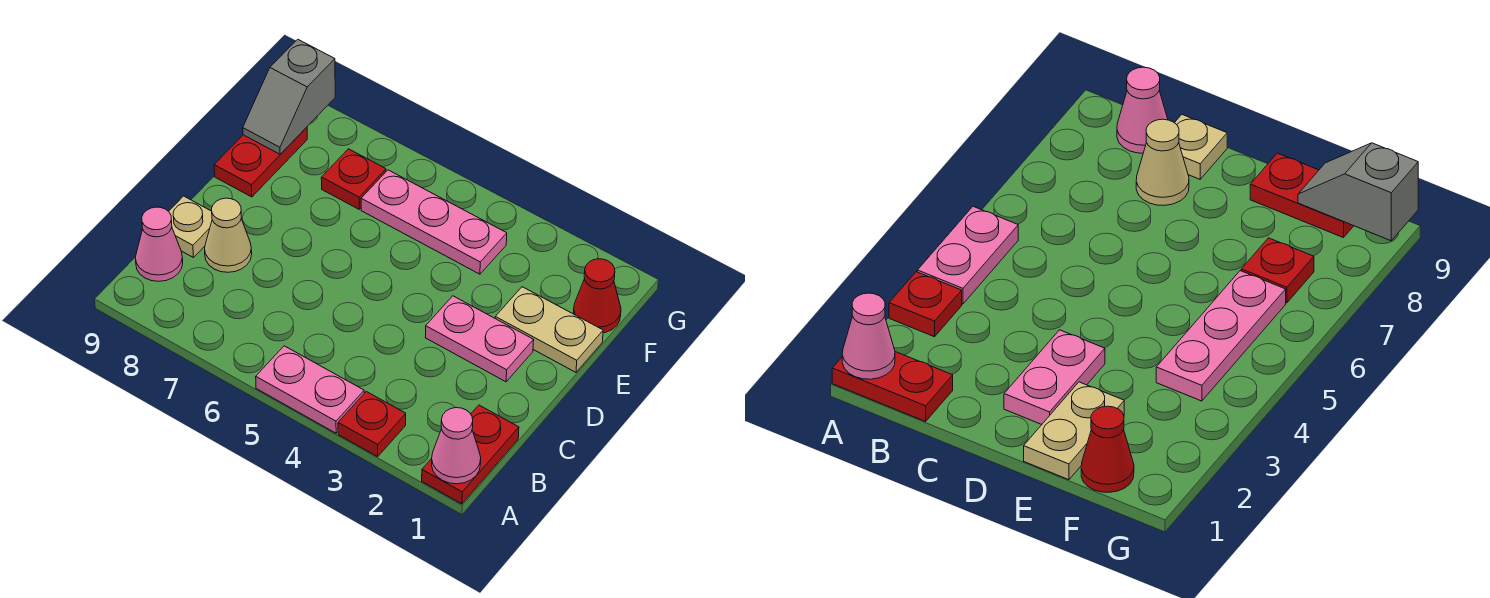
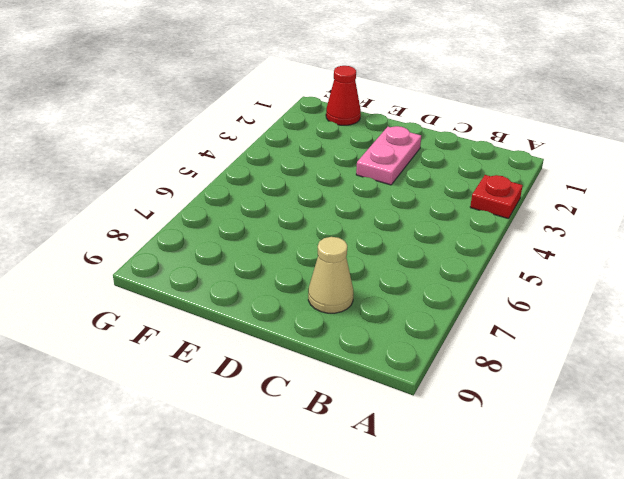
none -> red 1x2 plate [422,405,519,504]
none -> pink 1x2 plate [256,346,364,433]
none -> pink 1x1 cone [135,207,183,281]

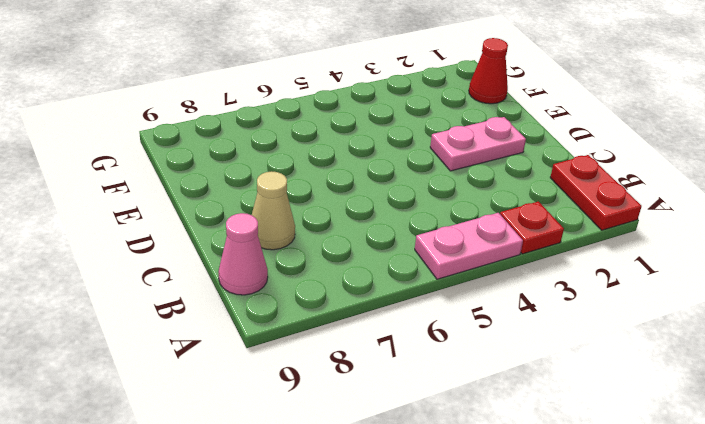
none -> tan 1x1 plate [169,196,212,258]
none -> tan 1x2 plate [495,287,603,372]
none -> red 1x2 plate [214,127,307,197]

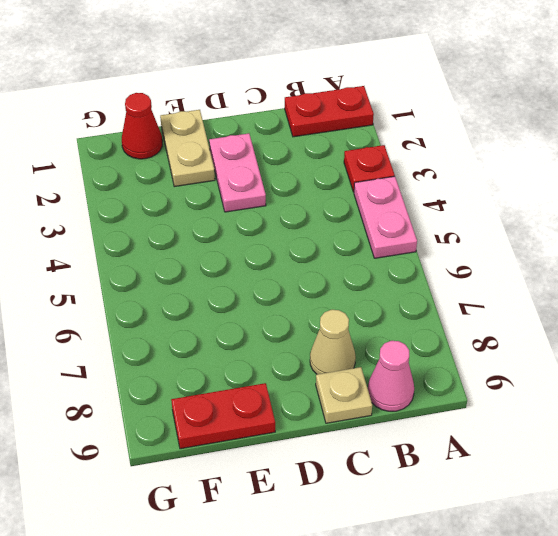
none -> pink 1x3 plate [361,170,507,274]
none -> red 1x1 plate [321,149,386,209]
none -> pink 1x1 cone [432,408,481,484]

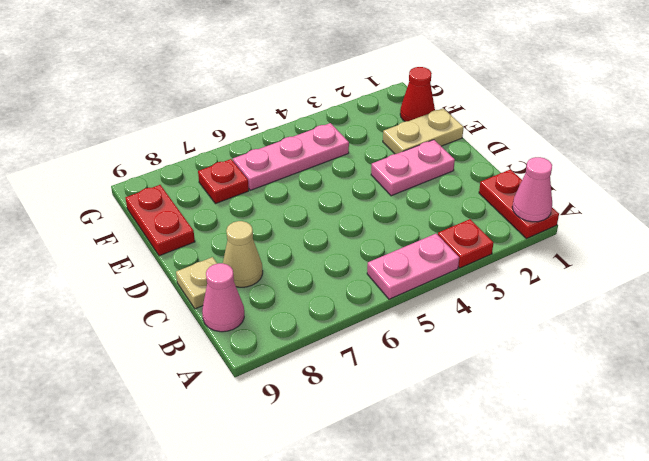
none -> grey 1x2 slope [243,39,335,154]

